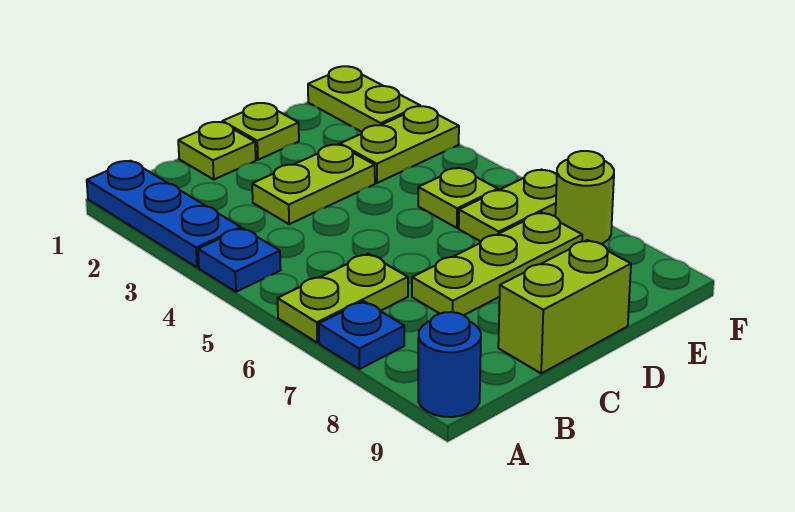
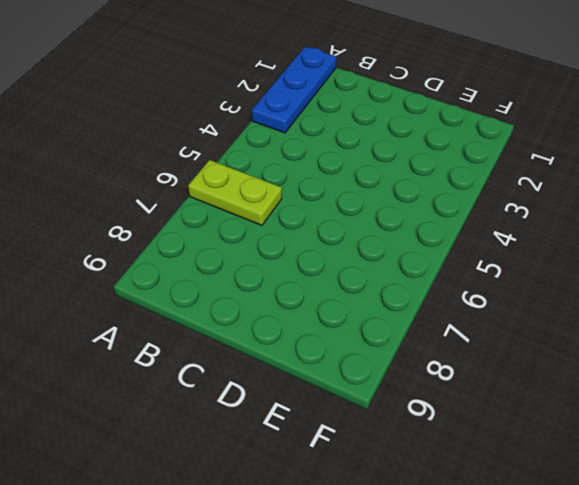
none -> blue 1x1 plate [198,228,281,292]
none -> blue 1x1 plate [319,301,404,369]
none -> blue 1x1 round brick [418,312,481,417]

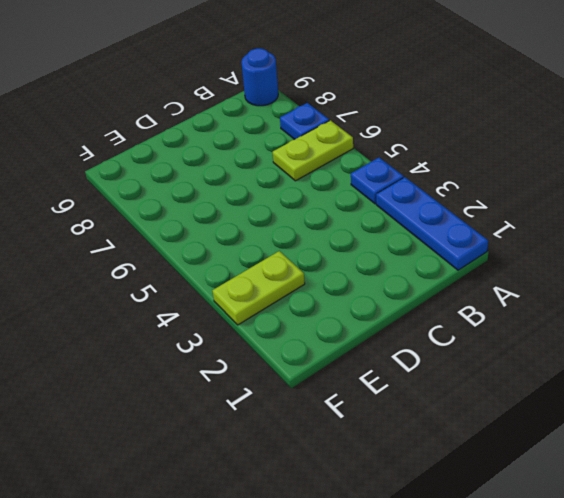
none -> lime 1x1 plate [178,122,256,179]
none -> lime 1x2 plate [252,145,375,224]
none -> lime 1x3 plate [412,213,582,315]

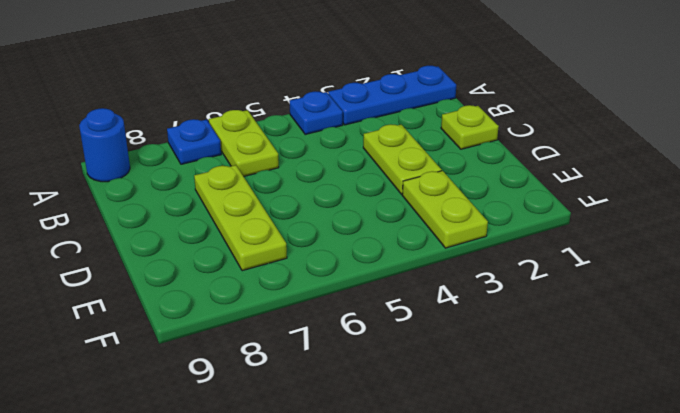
none -> lime 1x2 brick [498,240,631,373]
none -> lime 1x1 plate [223,103,299,160]
none -> lime 1x1 plate [418,168,498,228]

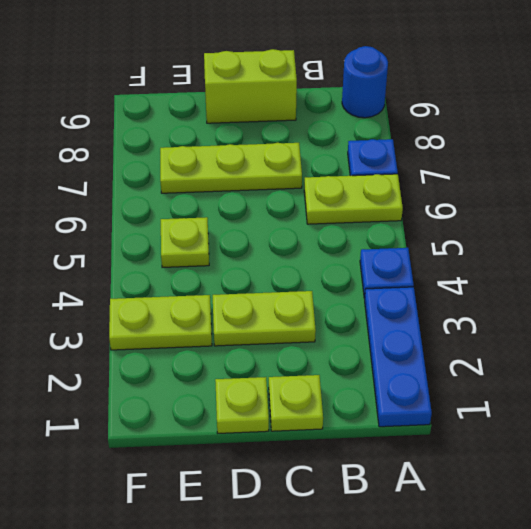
none -> lime 1x2 plate [459,170,557,241]
none -> lime 1x2 plate [308,66,420,132]
none -> lime 1x1 round brick [555,151,614,244]

